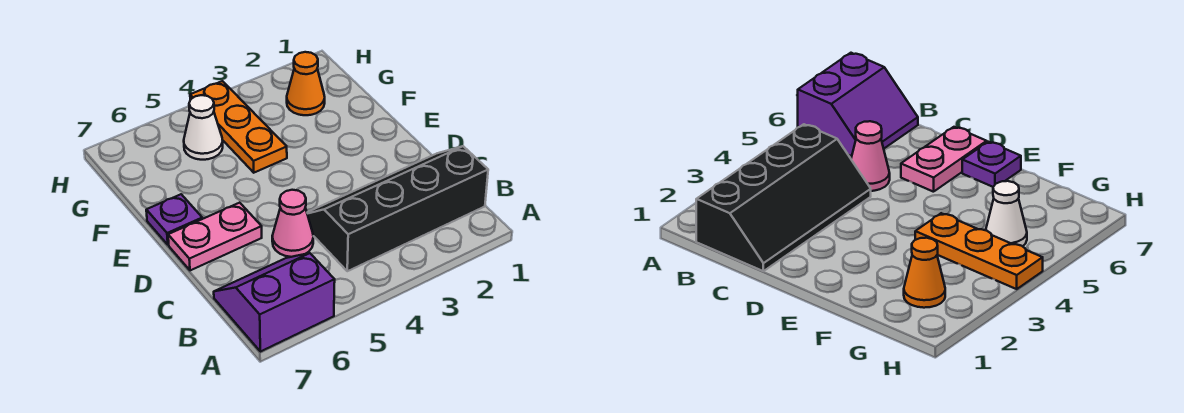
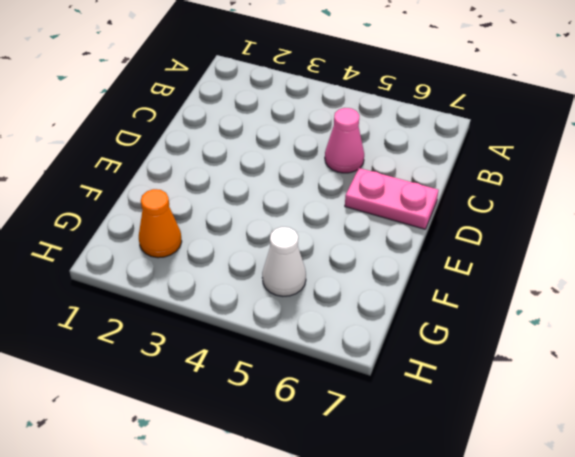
none -> purple 2x2 slope [214,253,335,352]
none -> black 2x4 slope [307,146,488,271]

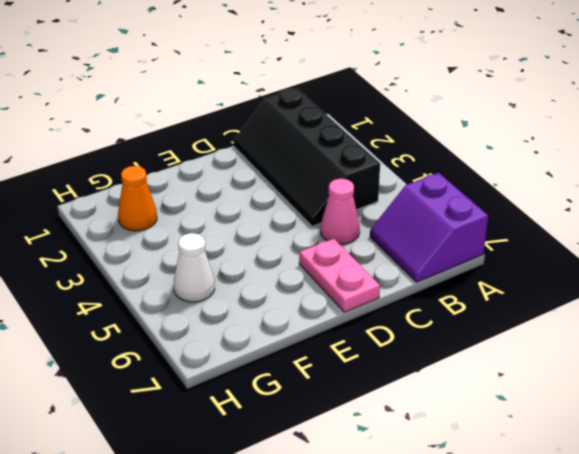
none -> purple 1x1 plate [146,194,202,245]
none -> orange 1x3 plate [190,81,287,173]

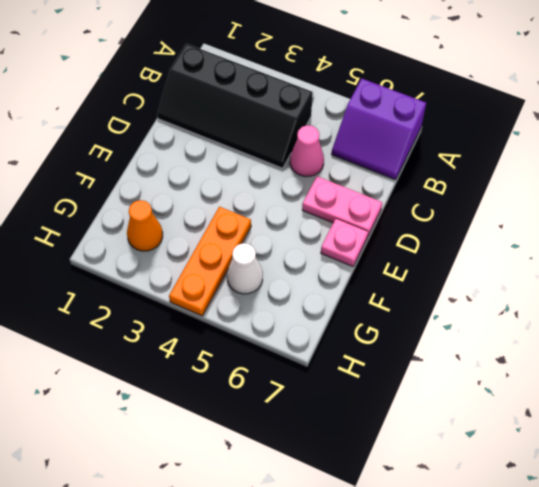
pink 1x1 plate [321,219,368,267] -> purple 1x1 plate [146,194,202,245]

